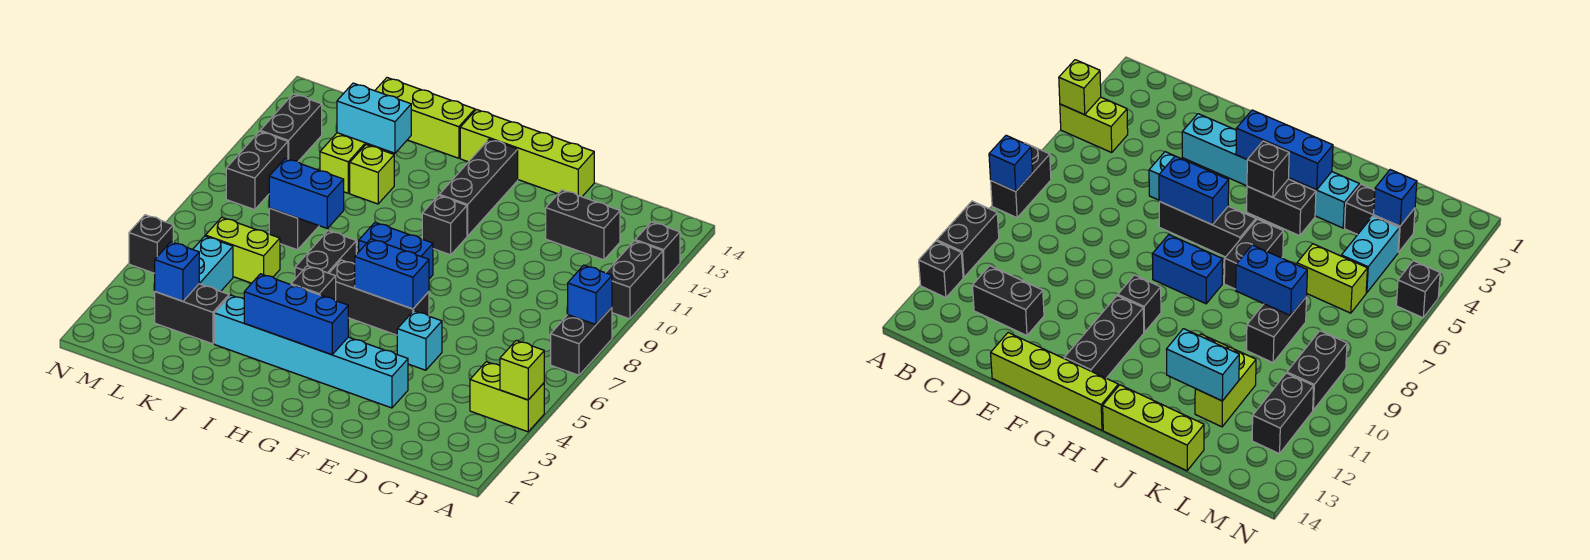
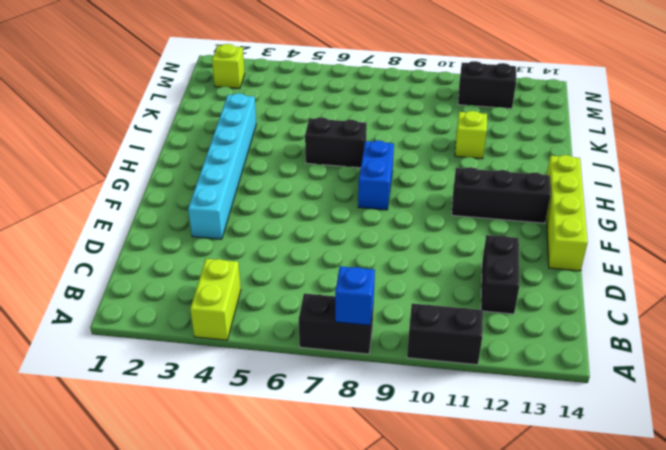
lime 1x1 brick [212,44,245,89] -> lime 1x1 brick moved to [500,340,544,400]
none -> black 1x1 brick [635,222,680,281]
none -> cyan 1x1 brick [397,311,442,370]
none -> black 1x3 brick [329,260,429,335]
none -> black 1x1 brick [422,195,467,255]

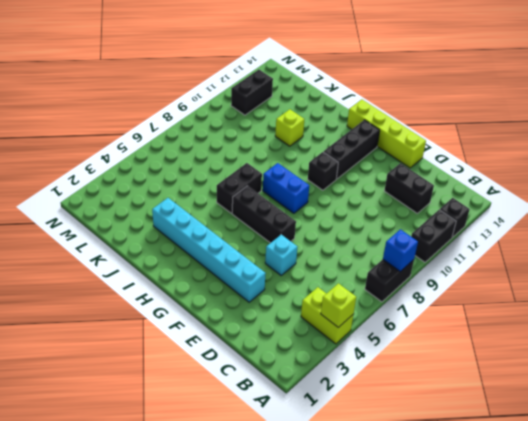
none -> black 1x2 brick [1247,179,1316,236]
none -> lime 1x3 brick [375,78,475,158]
none -> black 1x2 brick [155,284,229,344]
none -> lime 1x2 brick [205,217,280,283]

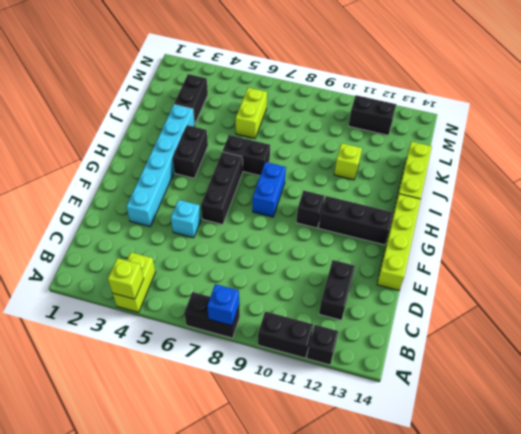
none -> black 1x2 brick [269,208,319,250]
none -> lime 1x2 brick [320,133,381,193]
none -> cyan 1x2 brick [193,236,233,291]
none -> black 1x2 brick [226,131,288,210]

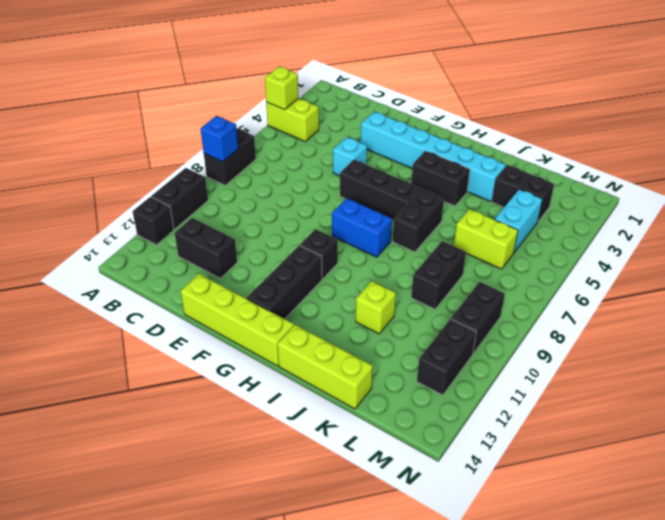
none -> lime 1x2 brick [320,133,381,193]
none -> black 1x1 brick [129,215,173,273]
none -> blue 1x2 brick [355,239,429,309]
none -> blue 1x3 brick [244,274,348,355]

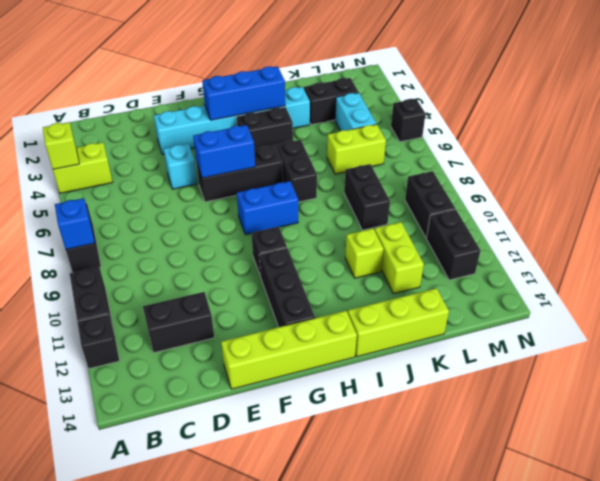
none -> black 1x1 brick [291,266,336,301]
none -> blue 1x2 brick [269,158,344,228]
none -> cyan 1x2 brick [337,83,411,153]
none -> blue 1x1 brick [155,242,199,301]

